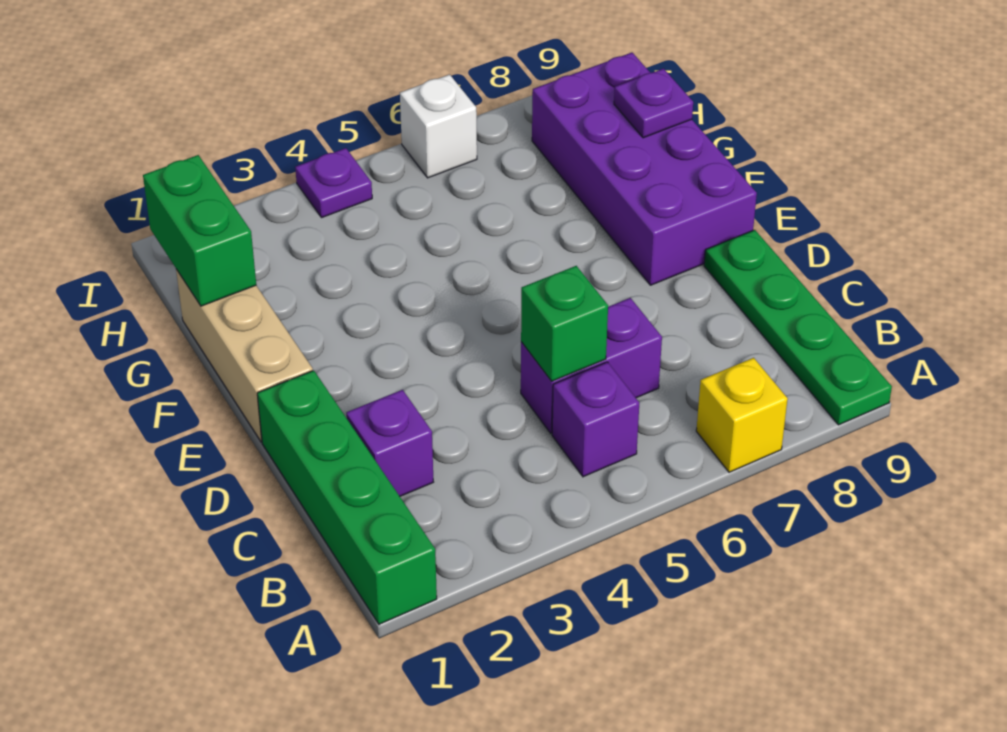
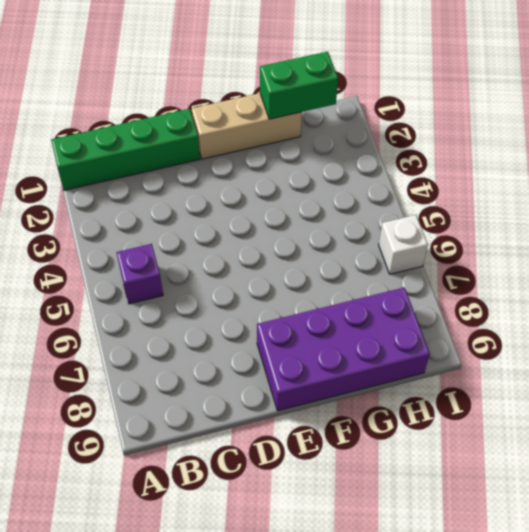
none -> yellow 1x1 brick [696,358,788,472]
none -> green 1x4 plate [704,230,892,425]
none -> purple 1x1 brick [346,390,433,496]

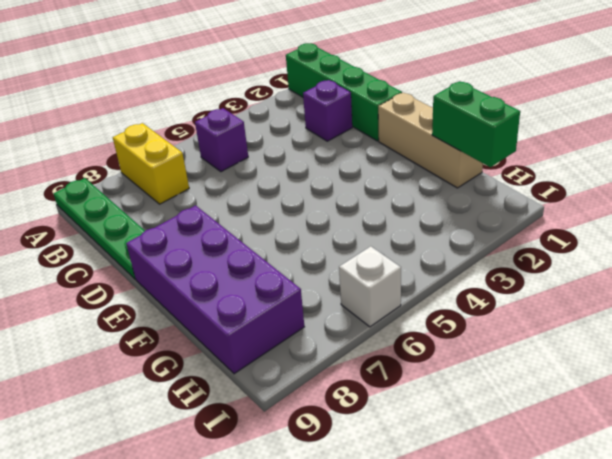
yellow 1x2 brick [113,123,189,204] -> yellow 1x1 brick [696,358,788,472]
none -> purple 1x2 brick [521,298,662,433]
none -> purple 1x1 plate [295,148,372,218]
none -> green 1x1 brick [521,266,608,381]

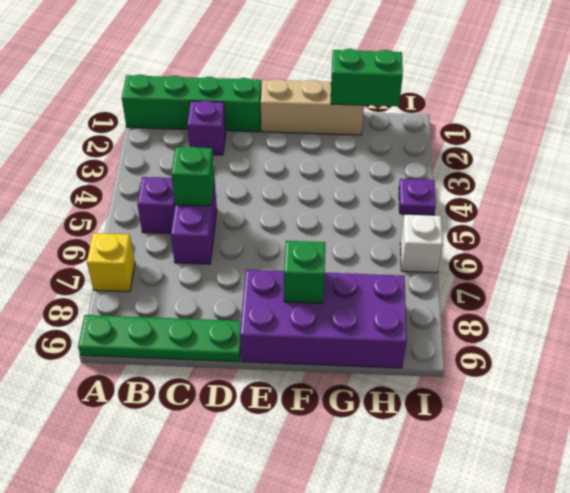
green 1x1 brick [284,241,325,303] -> none
none -> purple 1x1 plate [614,69,693,138]

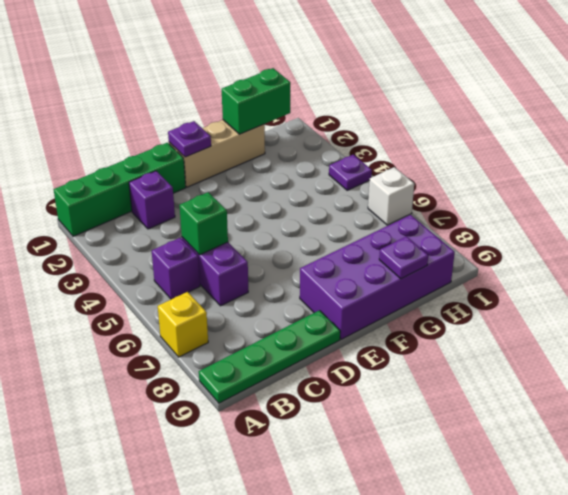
purple 1x1 plate [168,121,211,157] -> none

